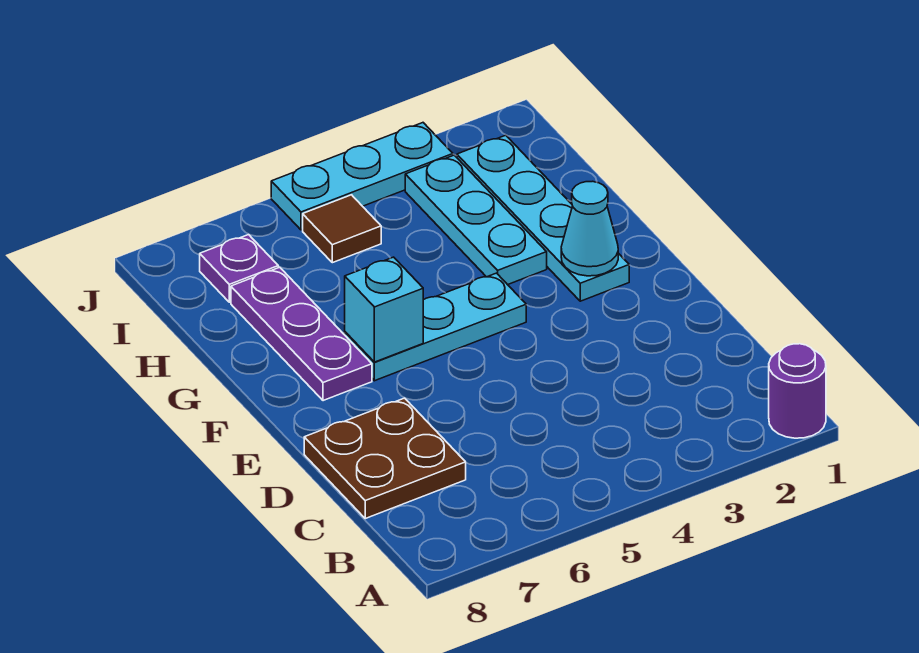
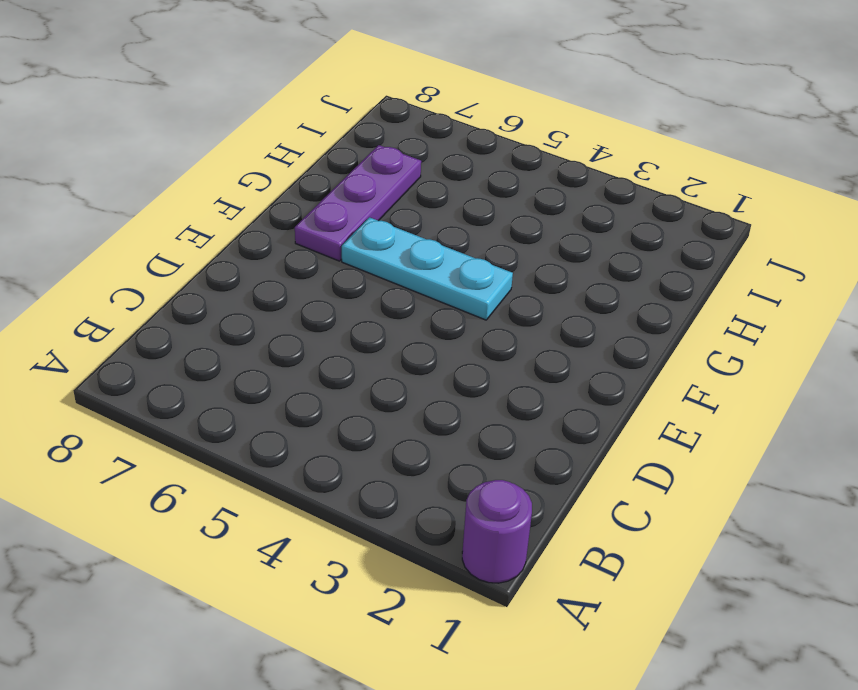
none -> brown 2x2 plate [304,398,466,518]
none -> cyan 1x4 plate [457,135,629,301]

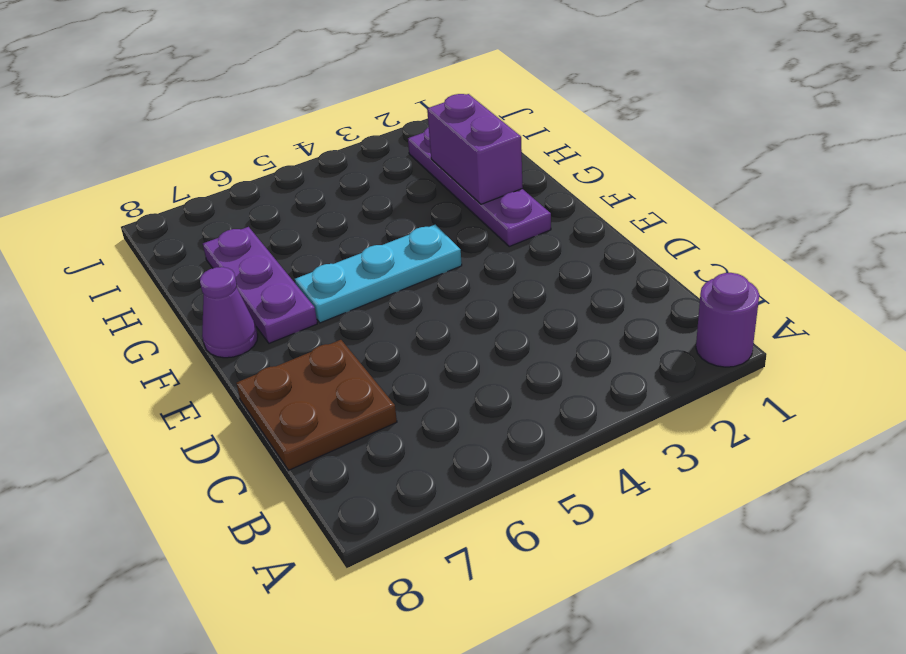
purple 1x4 plate [408,127,551,247] -> cyan 1x4 plate [457,135,629,301]
purple 1x1 cone [200,267,258,358] -> none
purple 1x2 brick [427,94,523,204] -> none
none -> cyan 1x3 plate [405,155,547,285]
none -> brown 1x1 tile [303,195,381,263]

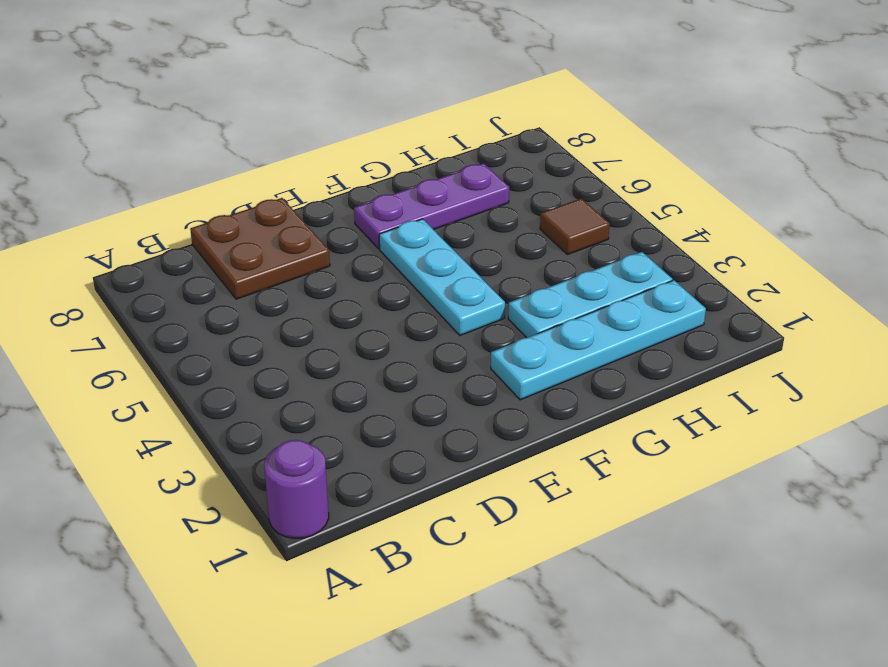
none -> purple 1x1 plate [200,235,278,302]
none -> cyan 1x3 plate [271,123,453,230]

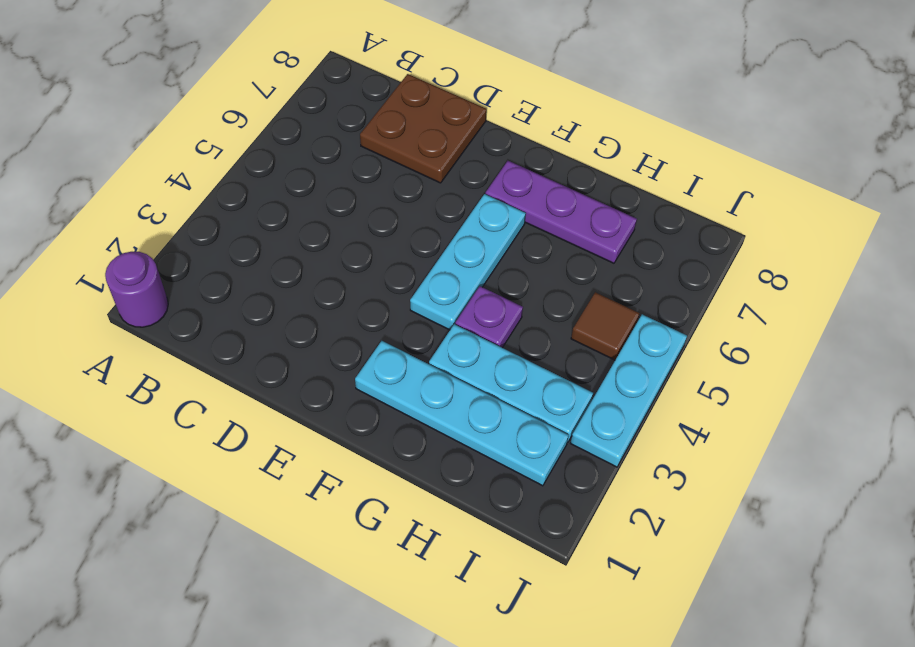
purple 1x1 plate [455,286,523,348] -> purple 1x1 plate moved to [200,235,278,302]
none -> cyan 1x1 cone [561,181,618,276]
none -> cyan 1x1 brick [345,257,423,362]

